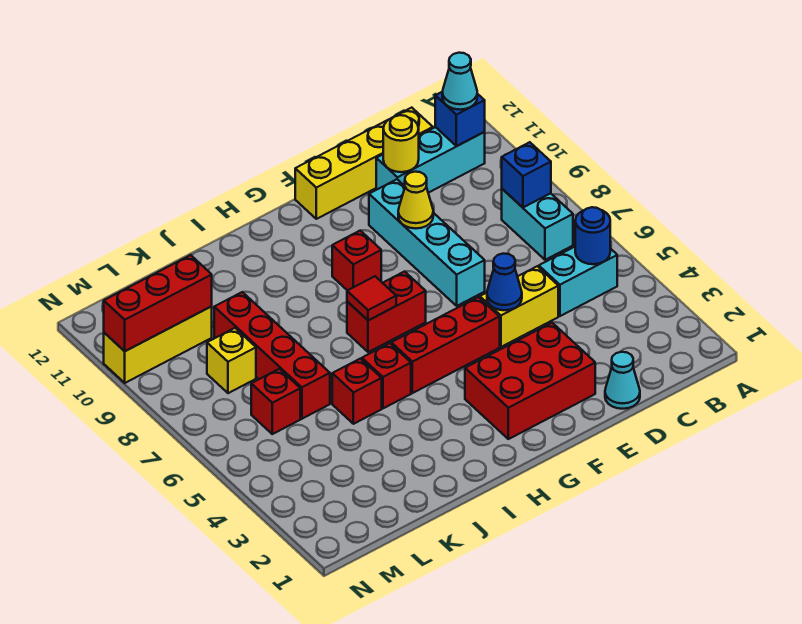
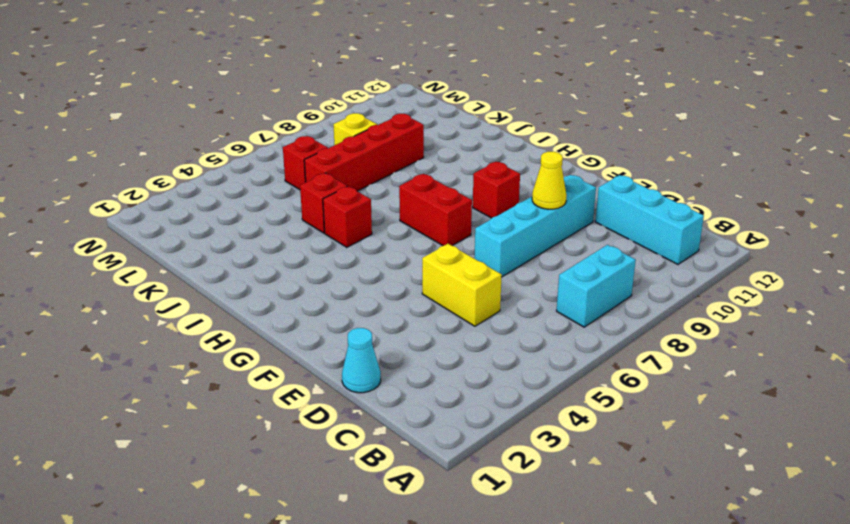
none -> cyan 1x2 brick [539,247,617,316]
none -> yellow 1x4 brick [295,108,433,219]
none -> red 2x3 brick [465,323,595,439]

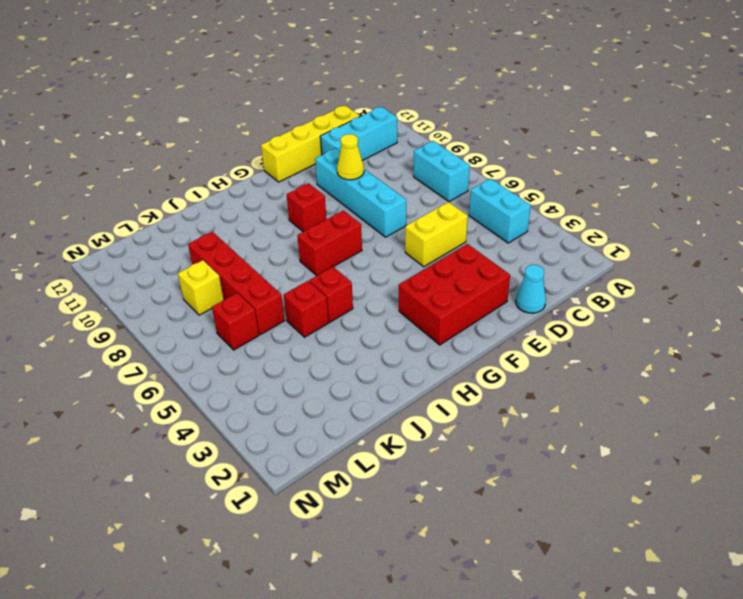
cyan 1x2 brick [469,179,531,243] -> cyan 1x2 brick turned to [539,247,617,316]
none -> red 1x3 brick [391,297,500,393]
none -> yellow 1x3 brick [104,306,212,383]
none -> blue 1x1 round brick [575,207,610,264]

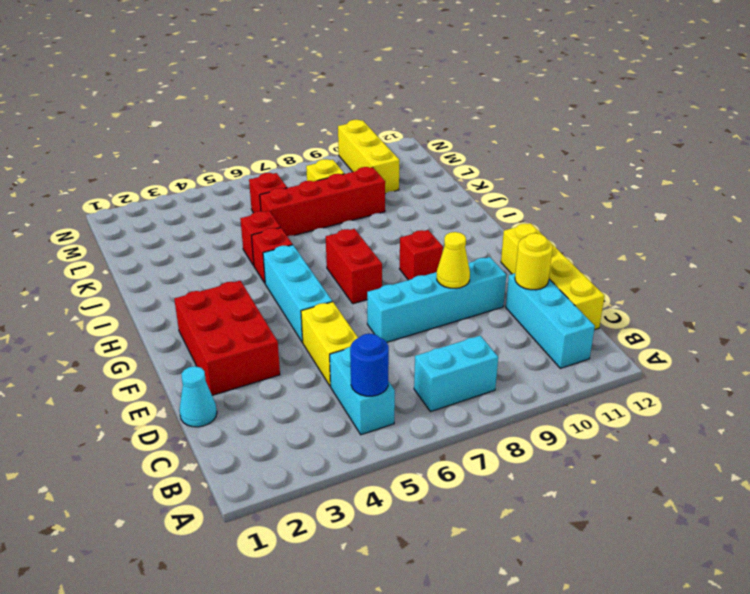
cyan 1x3 brick [263,245,332,342] -> red 1x3 brick [391,297,500,393]
none -> blue 1x1 brick [502,142,551,207]
none -> blue 1x1 brick [435,92,485,146]
none -> blue 1x1 cone [487,254,522,310]

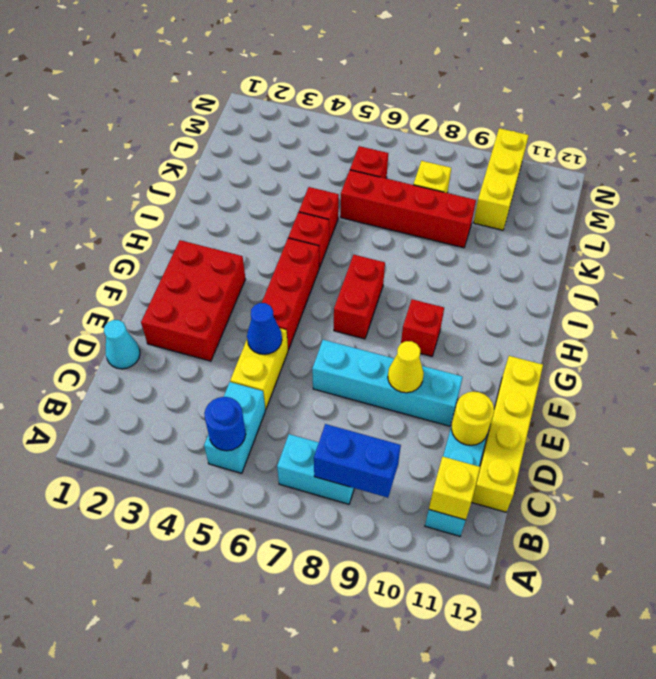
blue 1x2 brick [314,424,401,498] -> blue 1x1 brick [502,142,551,207]
yellow 1x1 brick [429,457,480,520] -> blue 1x1 brick [435,92,485,146]
none -> red 1x1 tile [347,276,396,321]
none -> red 1x3 brick [104,255,212,351]
none -> cyan 1x1 cone [442,53,477,110]

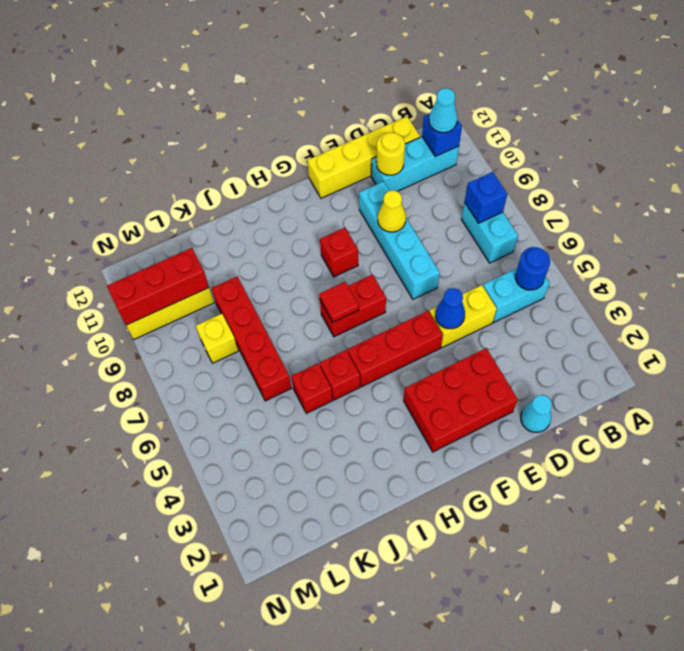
none -> red 1x1 brick [251,369,300,434]

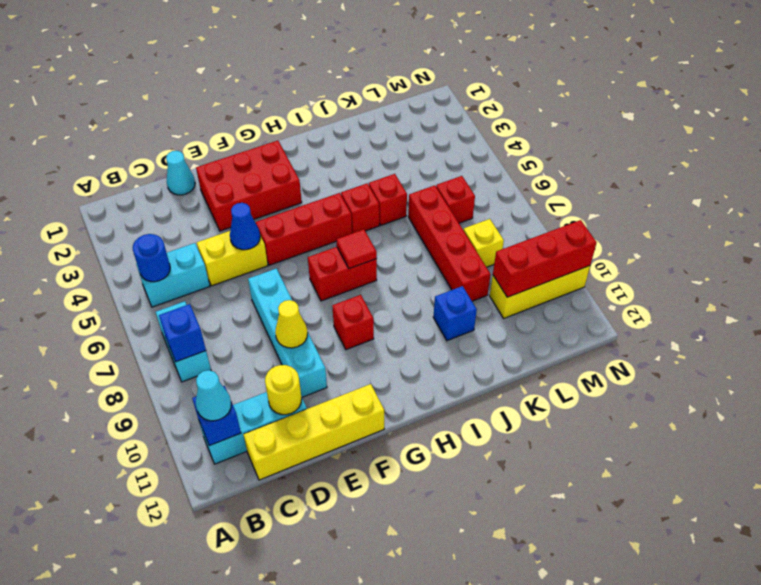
blue 1x1 brick [433,286,477,341] -> none

